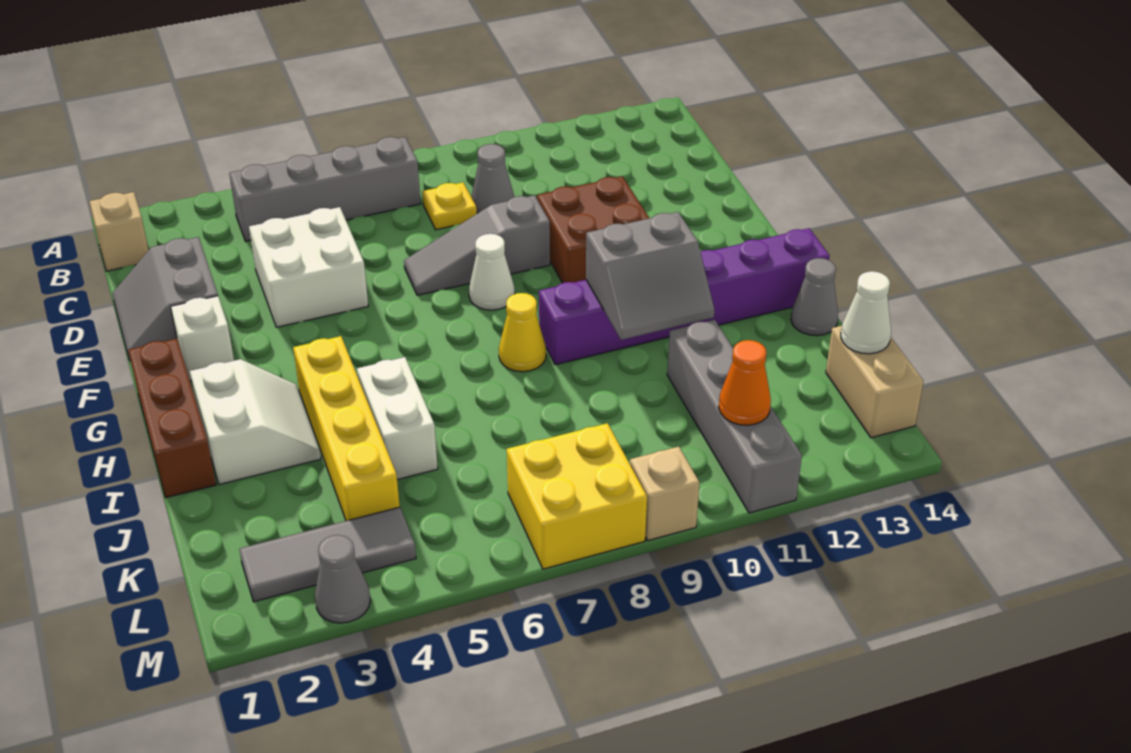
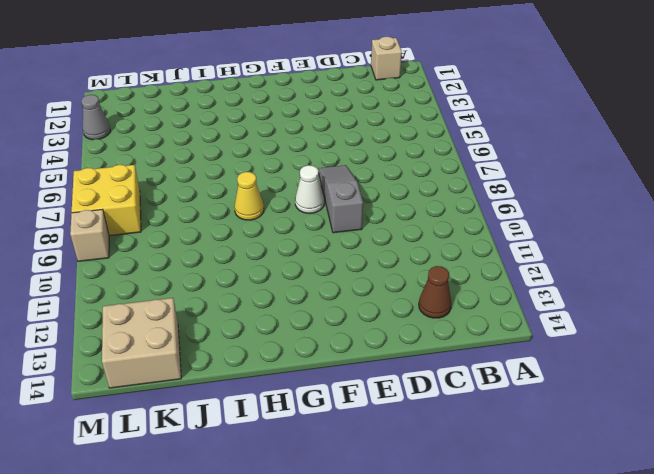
brown 1x1 cone [419,266,452,318] -> none
tan 2x2 brick [102,298,181,388] -> tan 1x2 brick [826,326,924,438]
none -> grey 1x4 brick [229,137,421,241]
none -> yellow 1x1 plate [422,182,477,230]
none -> grey 1x1 cone [471,144,514,213]

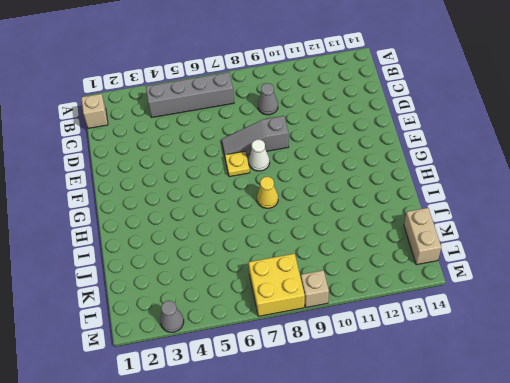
yellow 1x1 plate [225,151,250,177] -> yellow 1x1 plate moved to [422,182,477,230]
none -> grey 2x2 slope [112,237,218,361]
none -> white 2x2 brick [249,207,368,327]
none -> brown 2x2 brick [537,176,649,283]

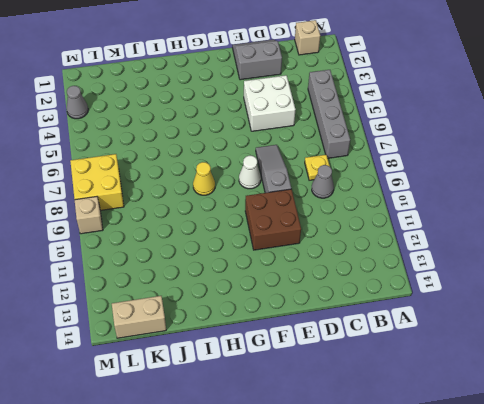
none -> white 1x1 brick [171,296,234,381]
none -> brown 1x3 brick [128,339,216,498]
none -> white 2x2 slope [190,359,321,484]

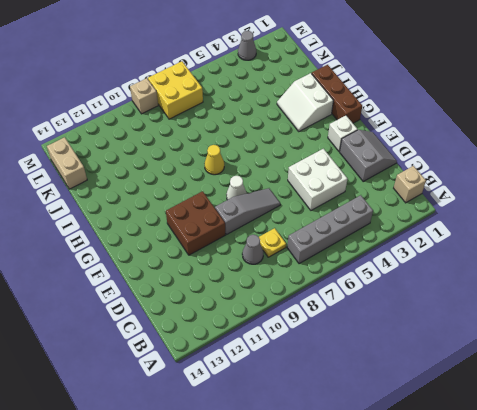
none -> yellow 1x4 brick [293,336,400,521]
none -> purple 1x6 brick [539,228,830,365]
none -> white 1x2 brick [357,357,438,480]

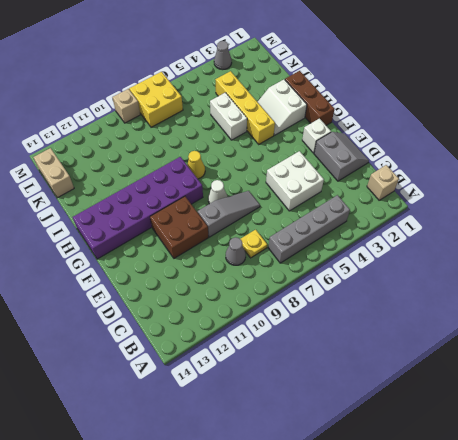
purple 2x6 brick [73,157,203,259] -> purple 1x6 brick [539,228,830,365]
none -> grey 1x1 cone [791,258,838,336]
none -> grey 1x4 brick [667,320,802,513]
none -> grey 1x3 tile [239,507,416,602]

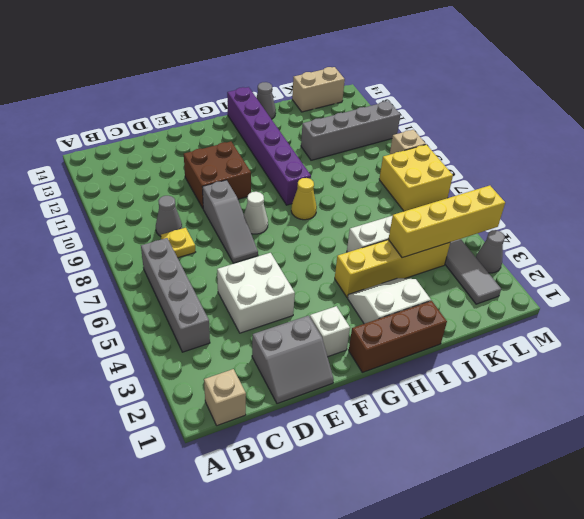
yellow 1x4 brick [388,186,505,258] -> none
none -> grey 2x2 slope [586,212,715,340]
none -> white 1x1 cone [841,271,891,354]
none -> orange 1x1 cone [719,340,771,425]

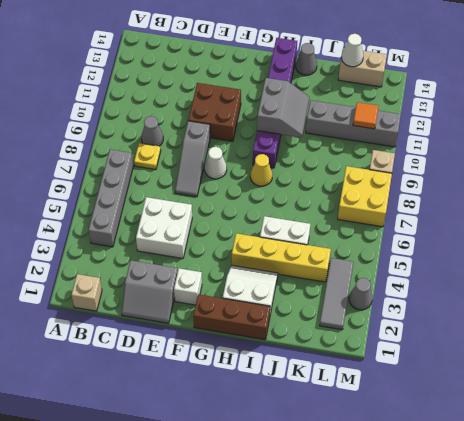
orange 1x1 tile [353,102,379,129] -> orange 1x1 cone [719,340,771,425]

